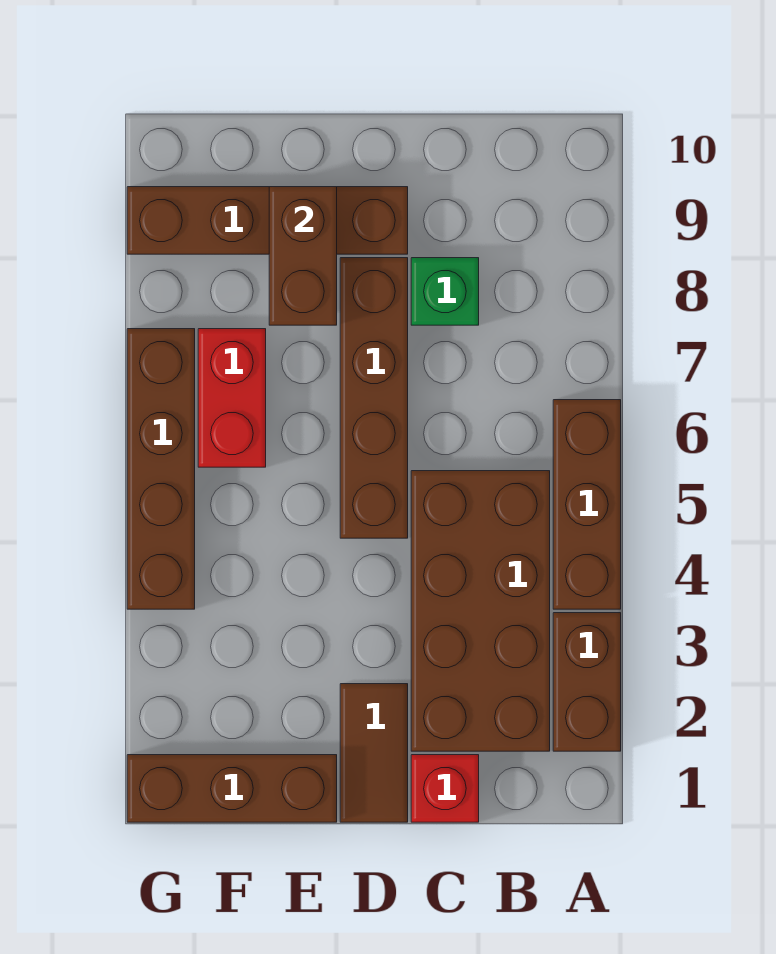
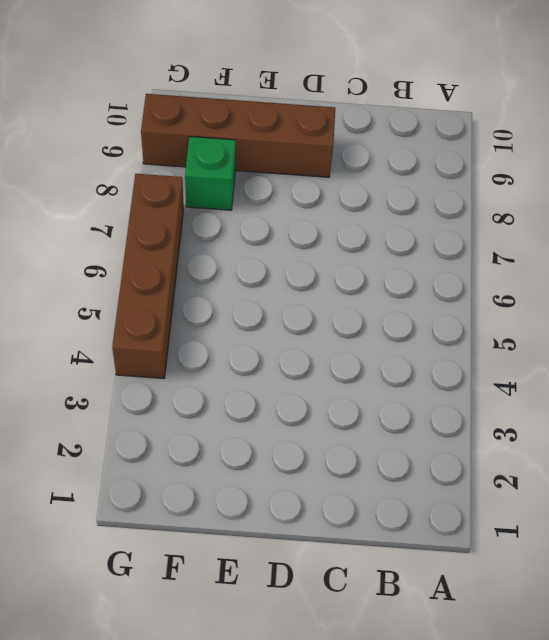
green 1x1 brick [185,137,236,210] -> green 1x1 brick moved to [411,258,479,325]
none -> brown 1x2 brick [553,613,621,751]
none -> brown 1x3 brick [553,400,621,609]
none -> brown 2x4 brick [411,471,550,751]

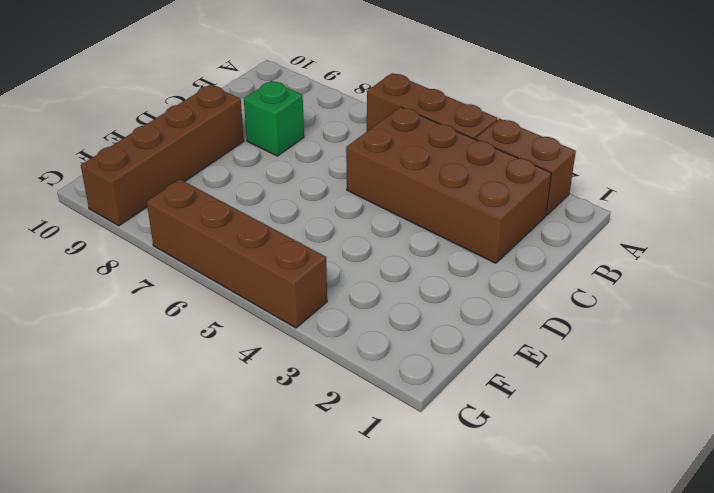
none -> red 1x1 brick [411,755,479,822]
none -> brown 1x2 tile [340,684,408,822]
none -> brown 1x4 brick [340,258,408,538]

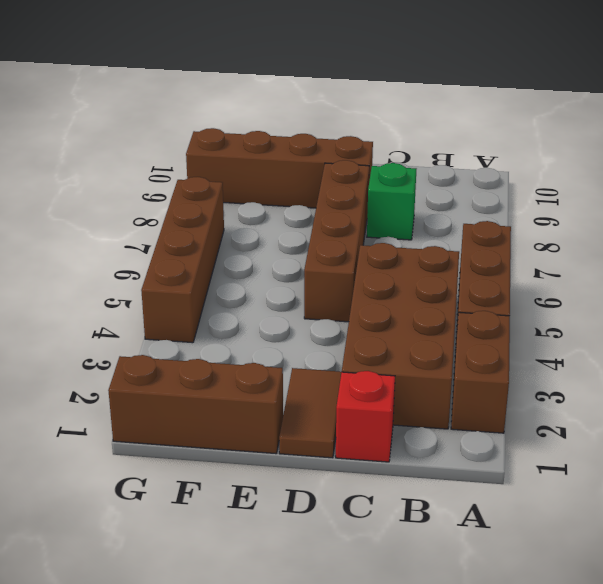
none -> red 1x2 brick [198,329,266,467]
none -> brown 1x2 brick [269,187,337,325]

